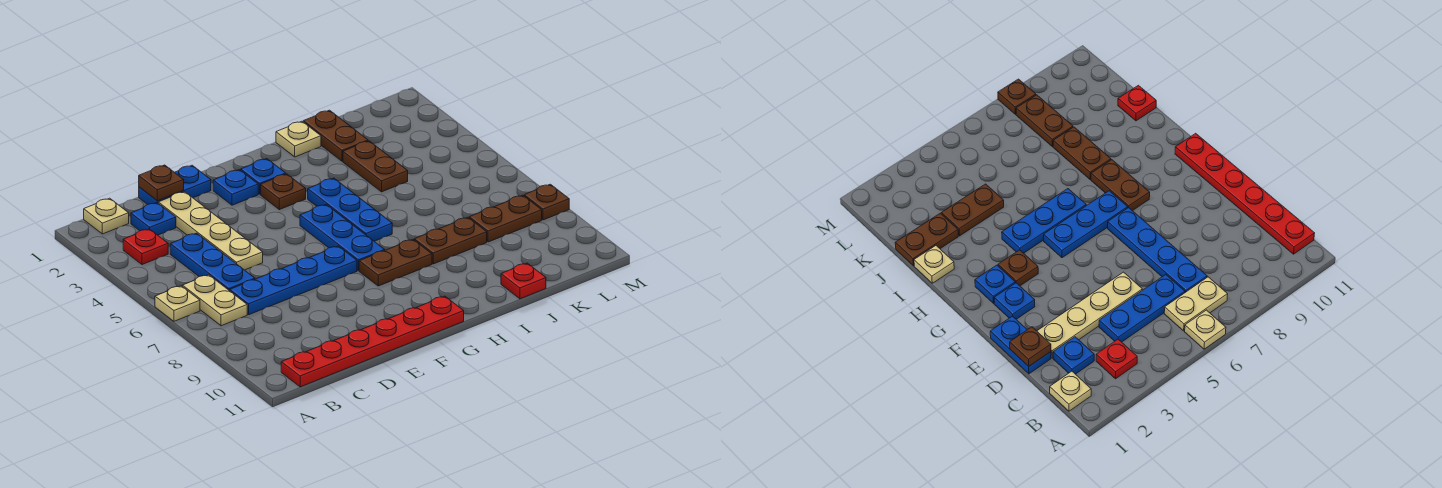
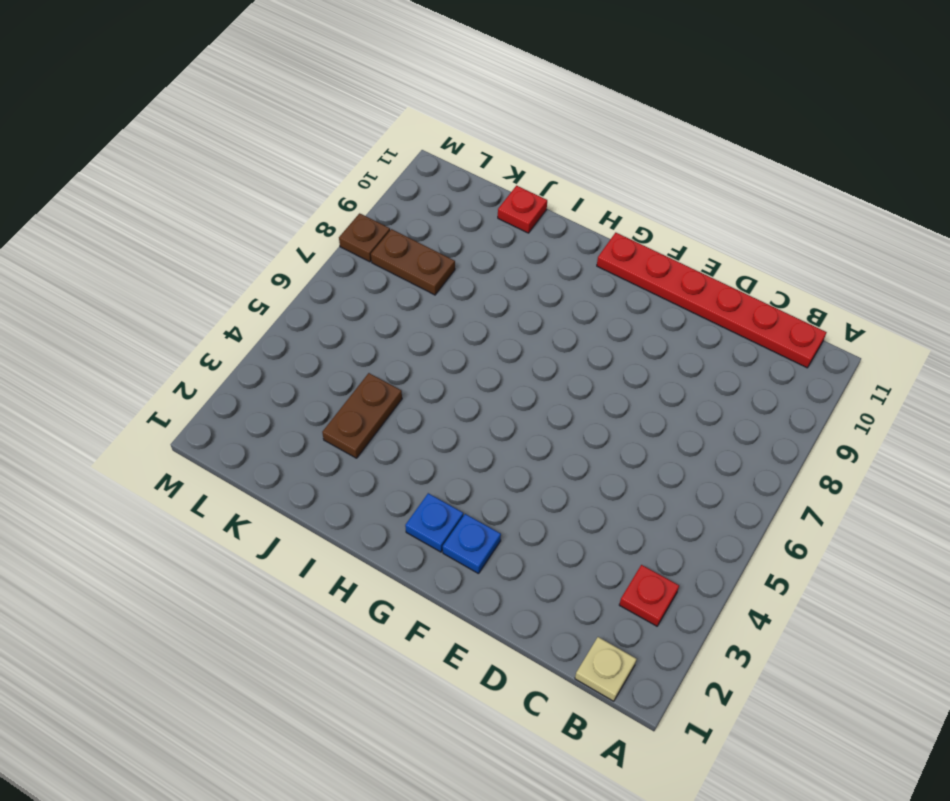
none -> tan 1x1 plate [155,286,200,321]
none -> tan 1x2 plate [183,275,247,326]
none -> blue 1x1 plate [131,203,176,235]

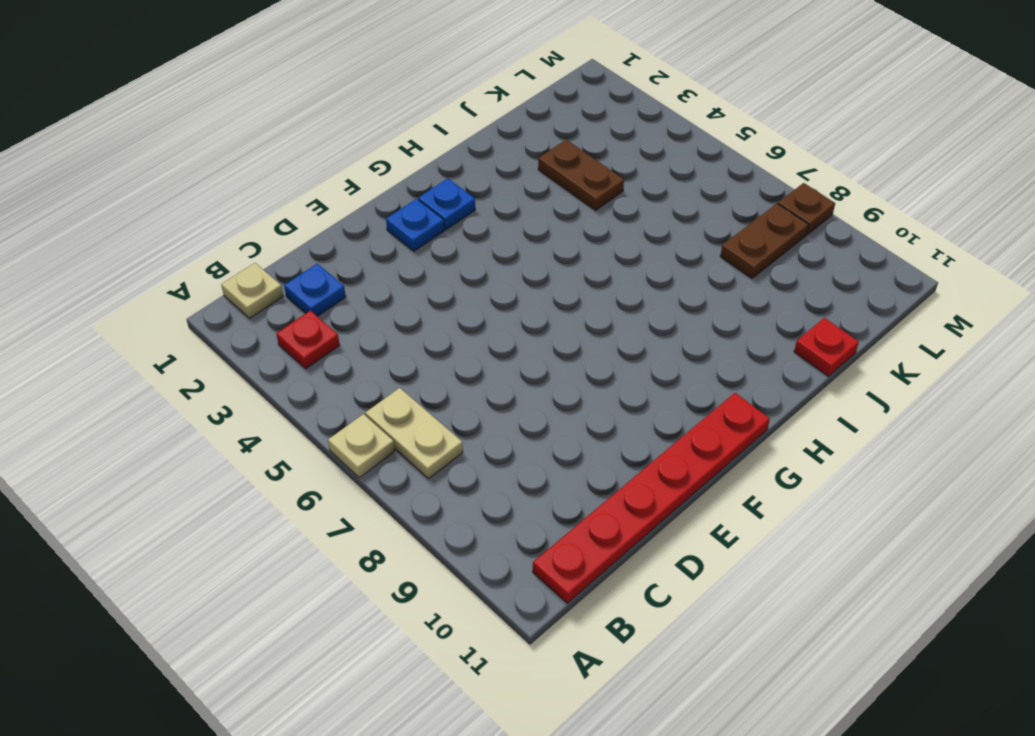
none -> blue 1x3 plate [170,233,255,291]
none -> blue 1x4 plate [230,246,357,315]
none -> blue 1x2 plate [139,165,211,204]

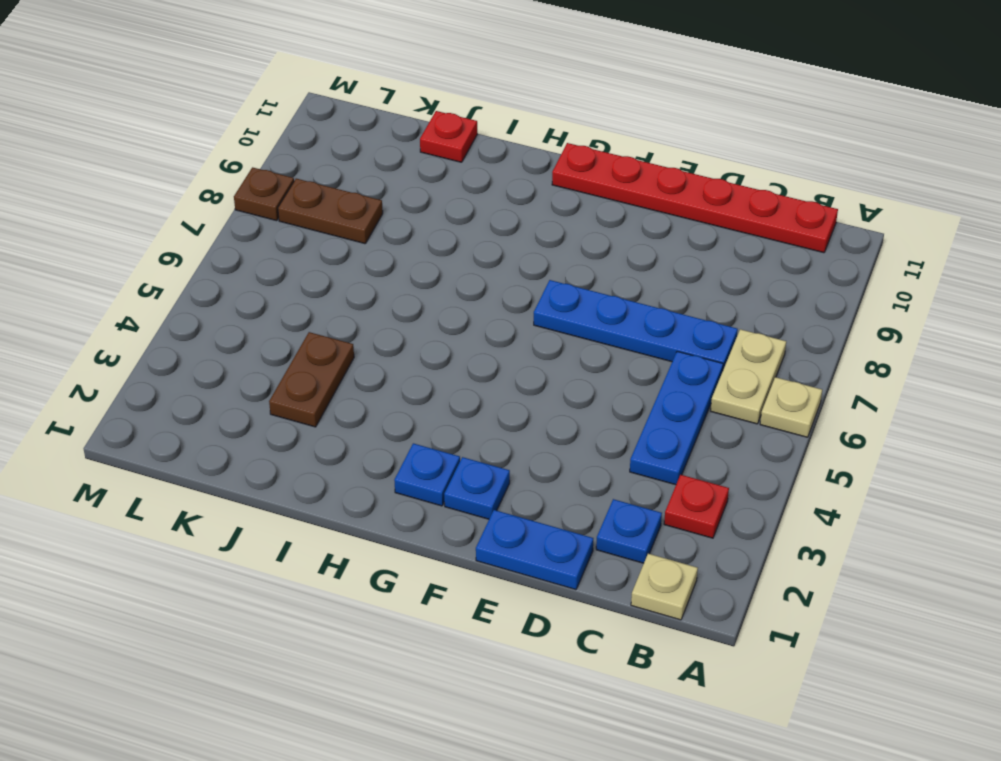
none -> tan 1x4 plate [158,192,263,270]
none -> brown 1x1 plate [261,174,306,210]
none -> blue 1x3 plate [300,205,385,271]

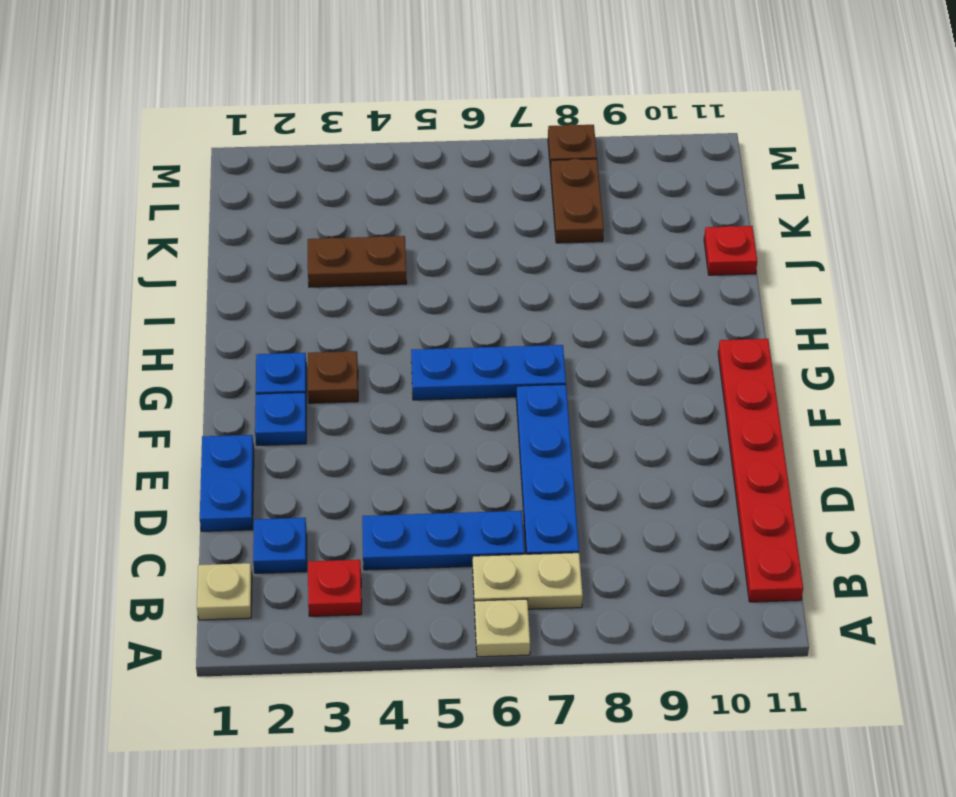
none -> tan 1x4 plate [158,192,263,270]
none -> brown 1x2 plate [359,239,432,286]
none -> blue 1x3 plate [308,178,392,241]

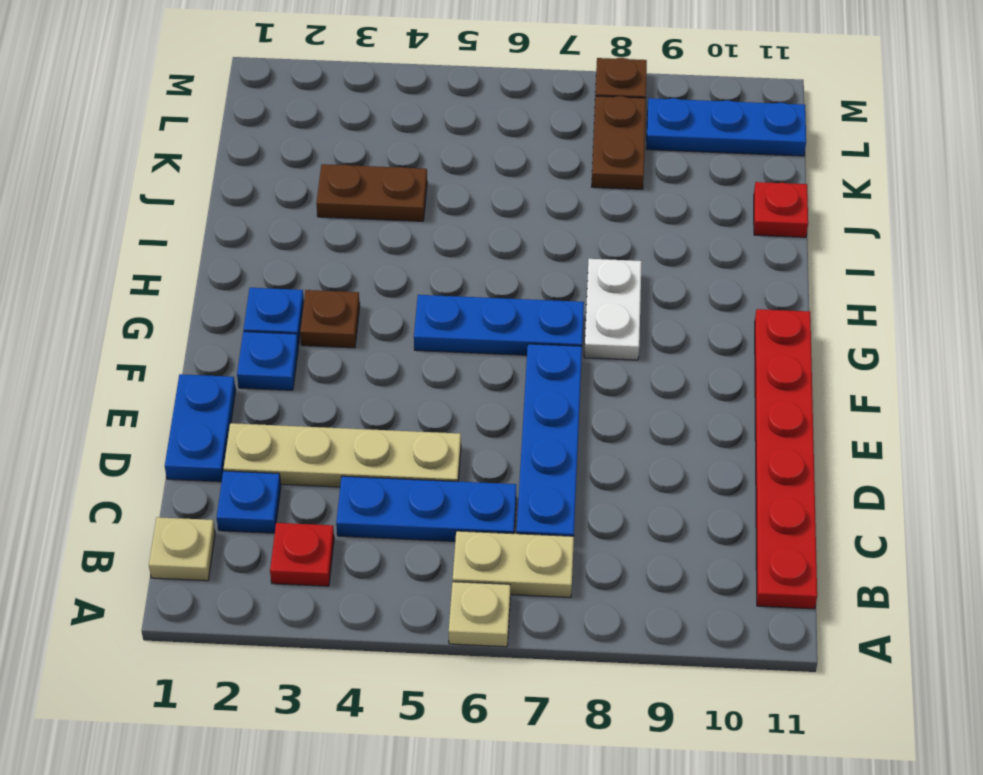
white 1x2 plate [584,259,642,360] -> brown 1x2 plate [359,239,432,286]
blue 1x3 plate [646,98,806,156] -> blue 1x3 plate moved to [308,178,392,241]
none -> tan 1x1 plate [276,121,321,157]
none -> brown 1x2 plate [414,217,487,264]
none -> brown 1x2 plate [303,110,368,161]

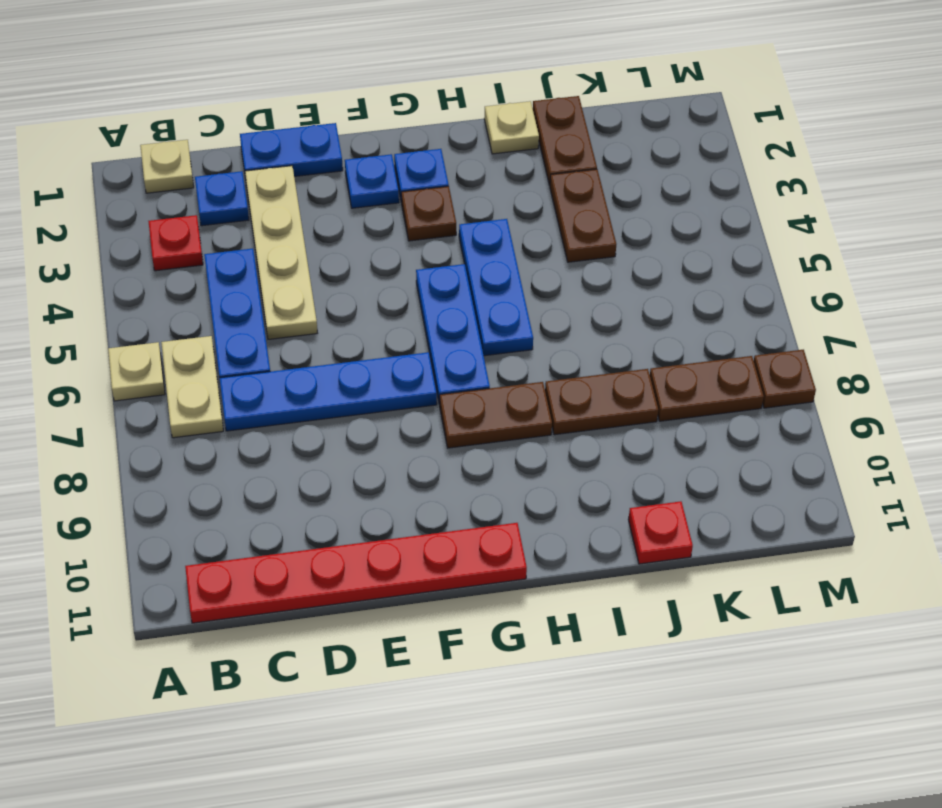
none -> brown 1x1 plate [139,165,184,201]

